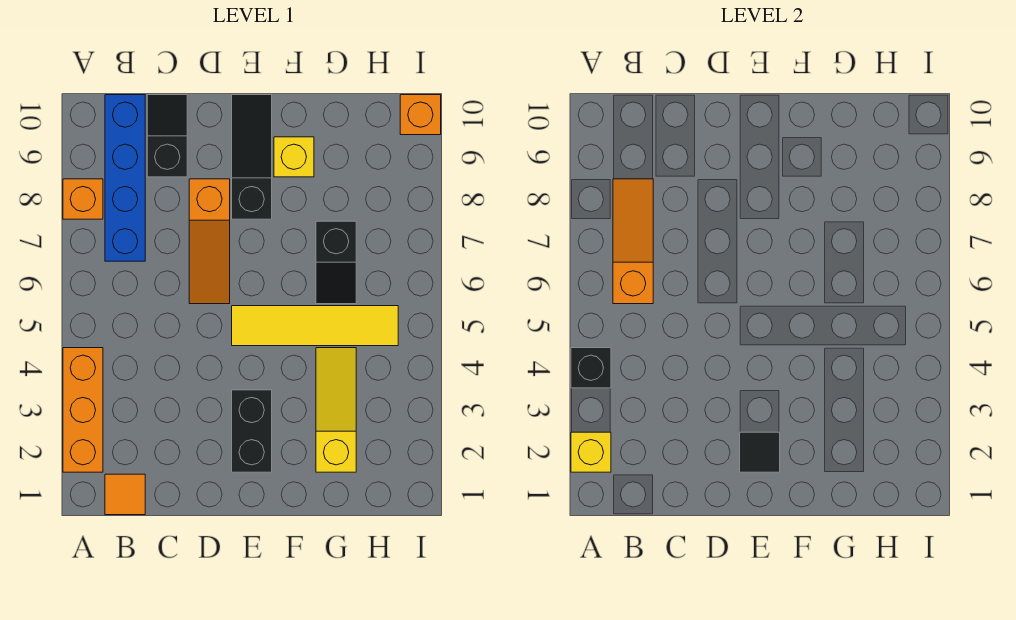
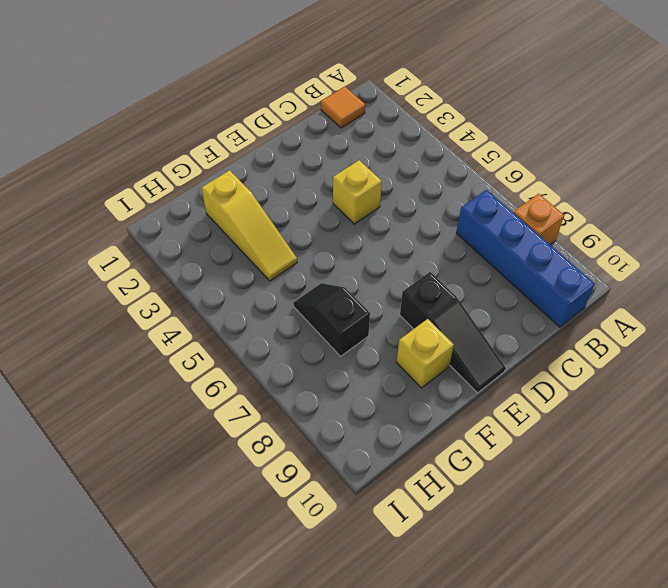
yellow 1x1 brick [333,160,382,224] -> yellow 1x1 brick moved to [571,432,611,472]
none -> orange 1x3 brick [63,348,103,472]
none -> black 1x2 slope [147,95,187,177]
none -> orange 1x3 slope [189,179,230,304]

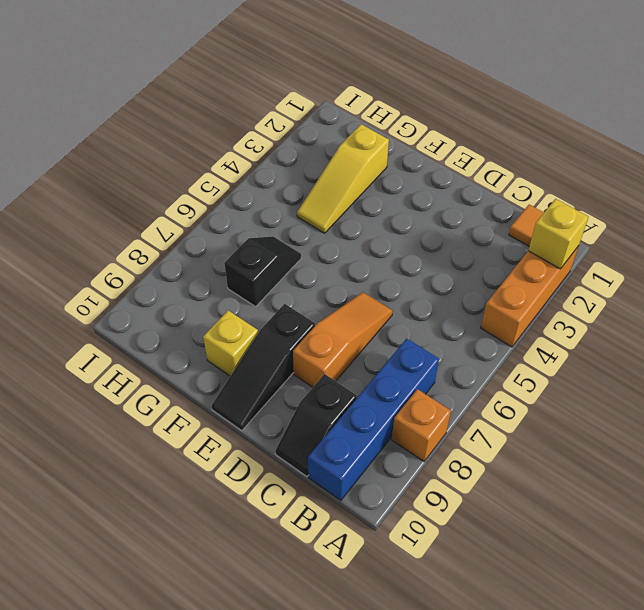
none -> black 1x2 brick [232,390,272,472]
none -> yellow 1x4 tile [232,306,398,346]
none -> orange 1x1 brick [400,95,441,135]

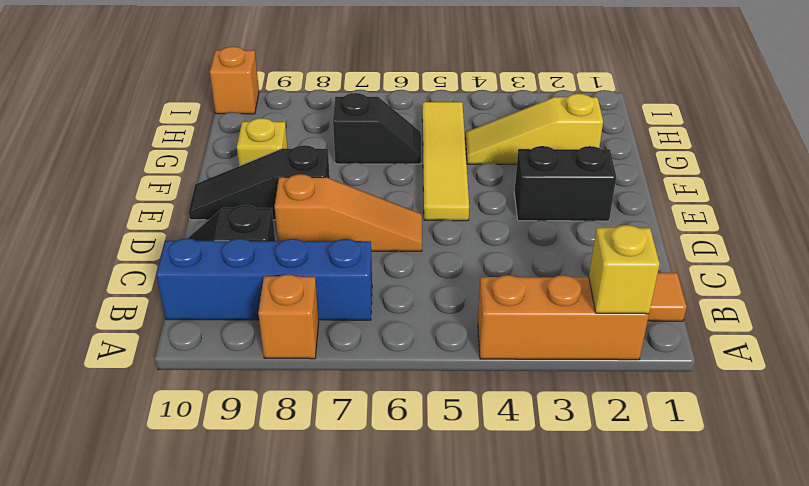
none -> black 1x1 brick [571,348,611,388]
none -> orange 1x3 slope [613,179,653,304]
none -> black 1x1 tile [740,432,780,472]

